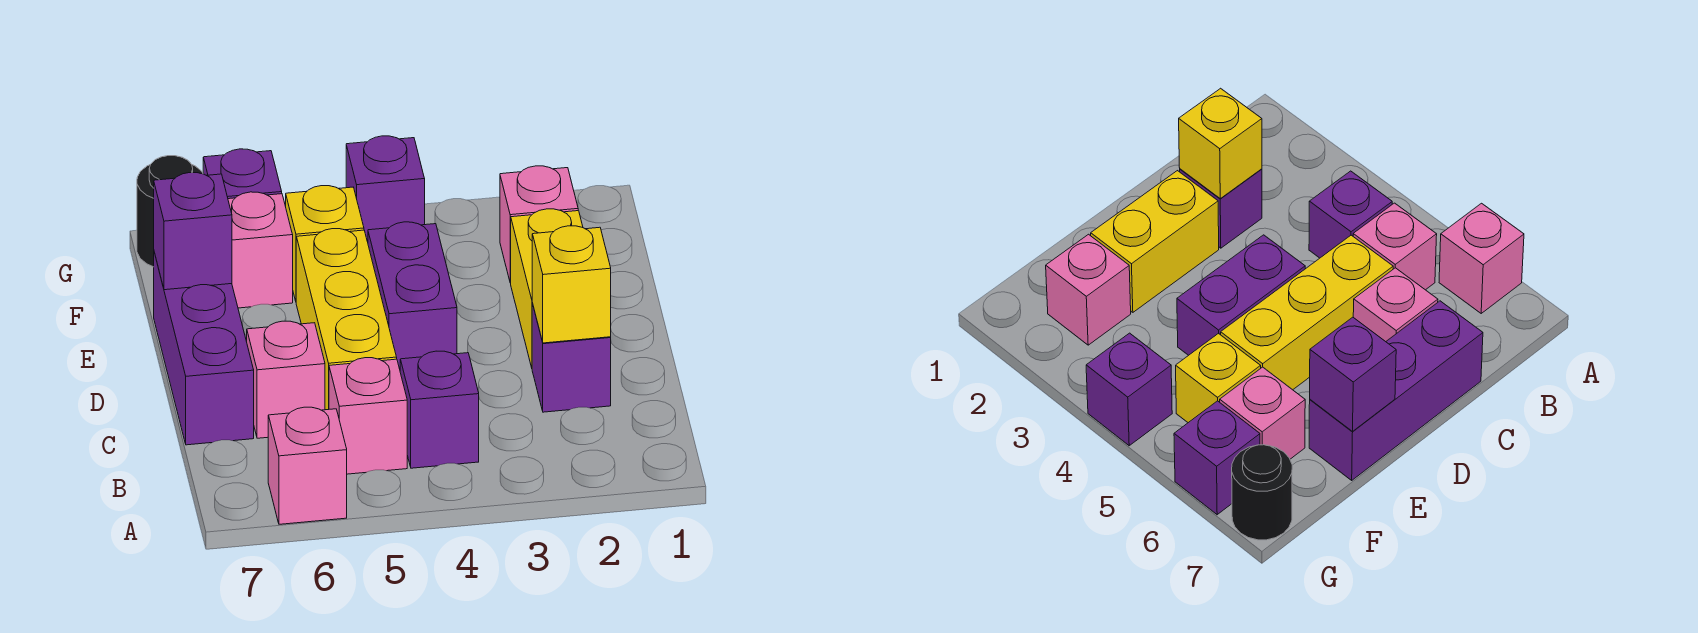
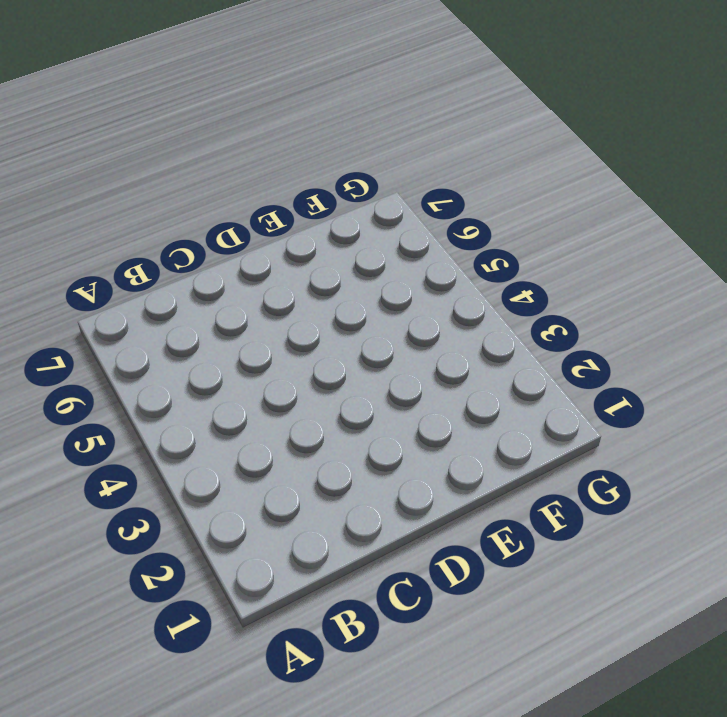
none -> pink 1x1 brick [268,407,347,524]
none -> purple 1x1 brick [400,351,479,468]
none -> pink 1x1 brick [329,358,407,474]

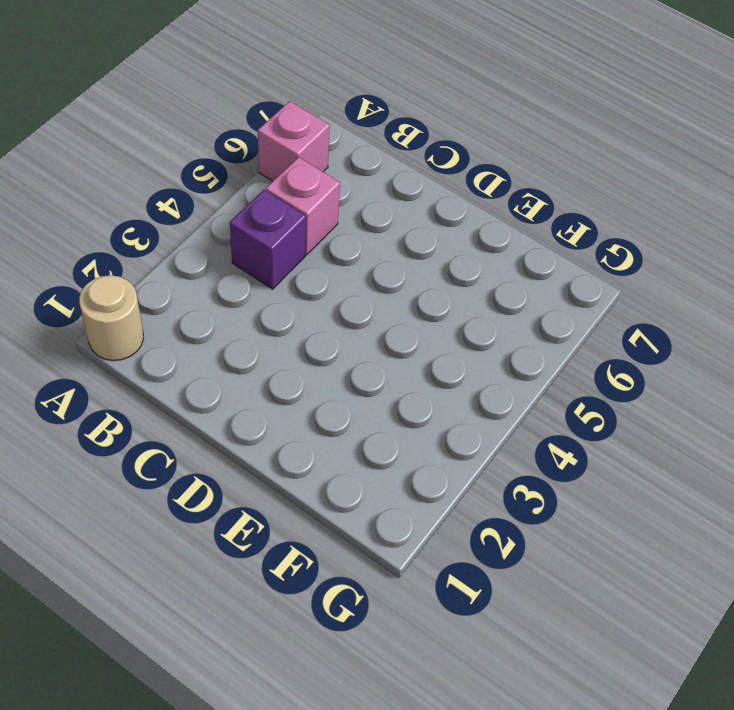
tan 1x1 round brick [79,275,144,361] -> none
none -> purple 1x1 brick [532,303,611,412]
none -> yellow 1x3 brick [296,229,397,410]
none -> pink 1x1 brick [247,321,325,438]

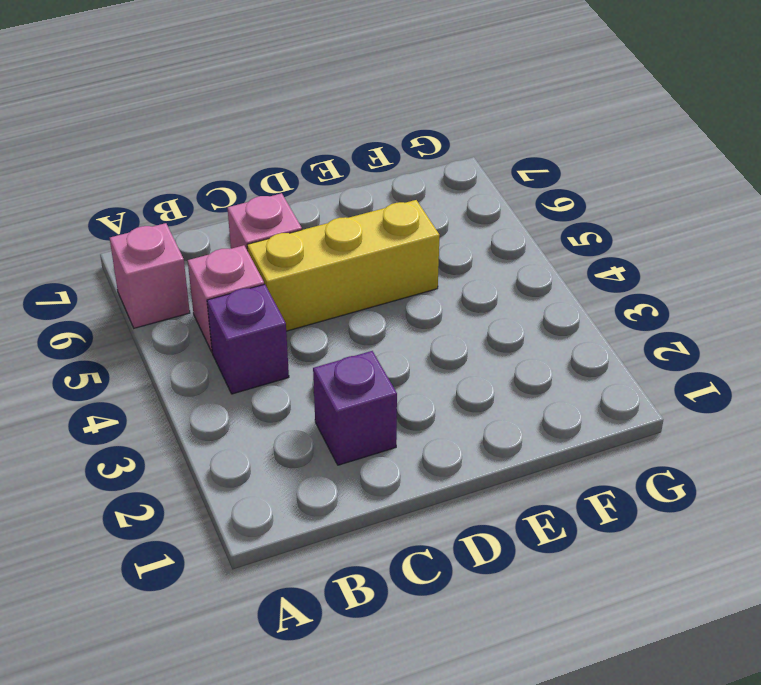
none -> purple 1x3 brick [154,252,254,445]
none -> yellow 1x2 brick [511,209,583,368]
none -> purple 1x2 brick [368,222,457,369]

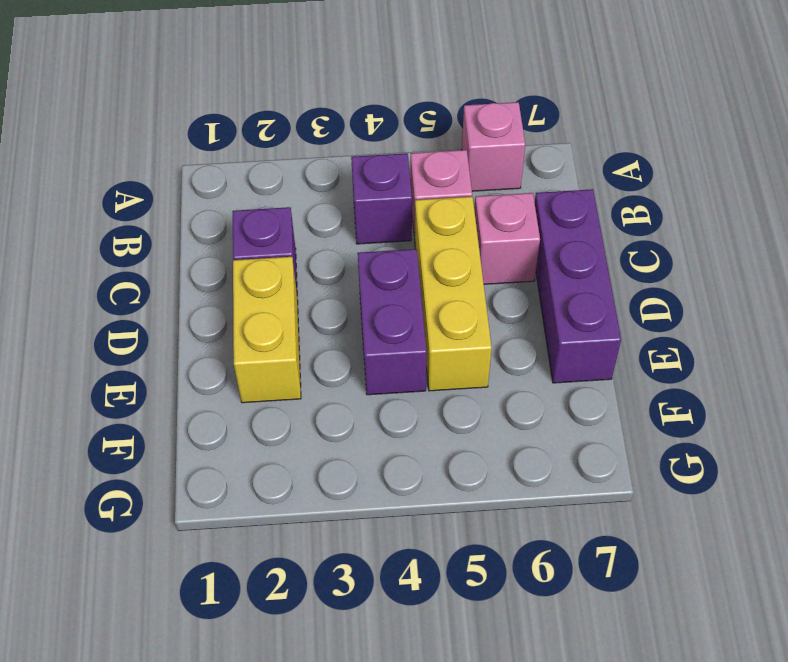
none -> pink 1x1 brick [500,166,578,283]
none -> yellow 1x1 brick [286,186,364,301]
none -> pink 1x1 brick [228,192,293,308]

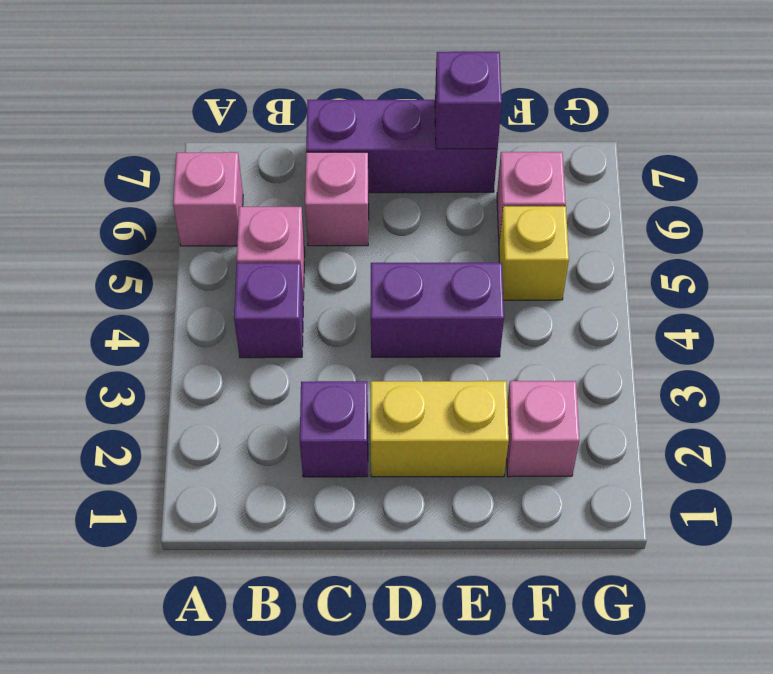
none -> yellow 1x3 brick [296,229,397,410]
none -> purple 1x1 brick [346,136,425,242]
none -> purple 1x1 brick [203,149,282,199]

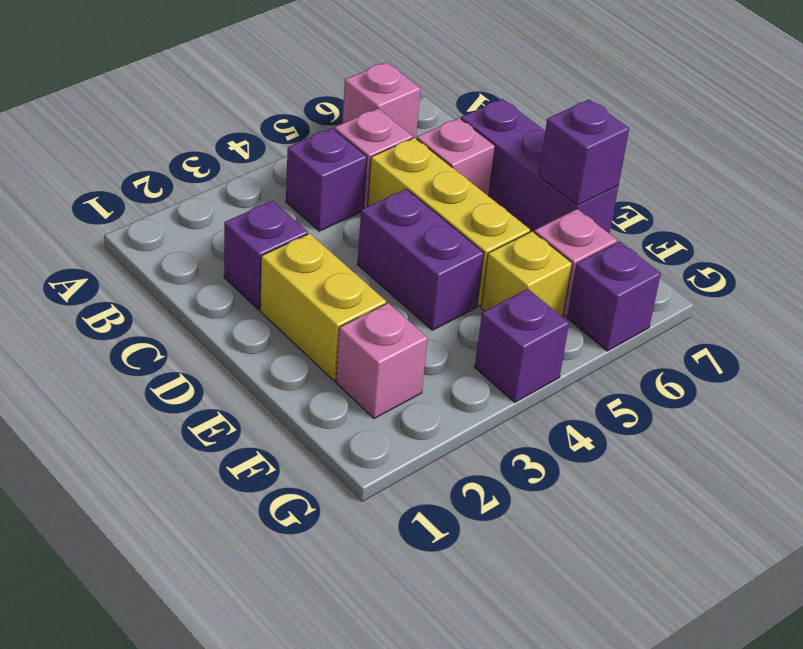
none -> black 1x1 round brick [137,156,203,267]
none -> yellow 1x1 brick [532,226,611,343]

